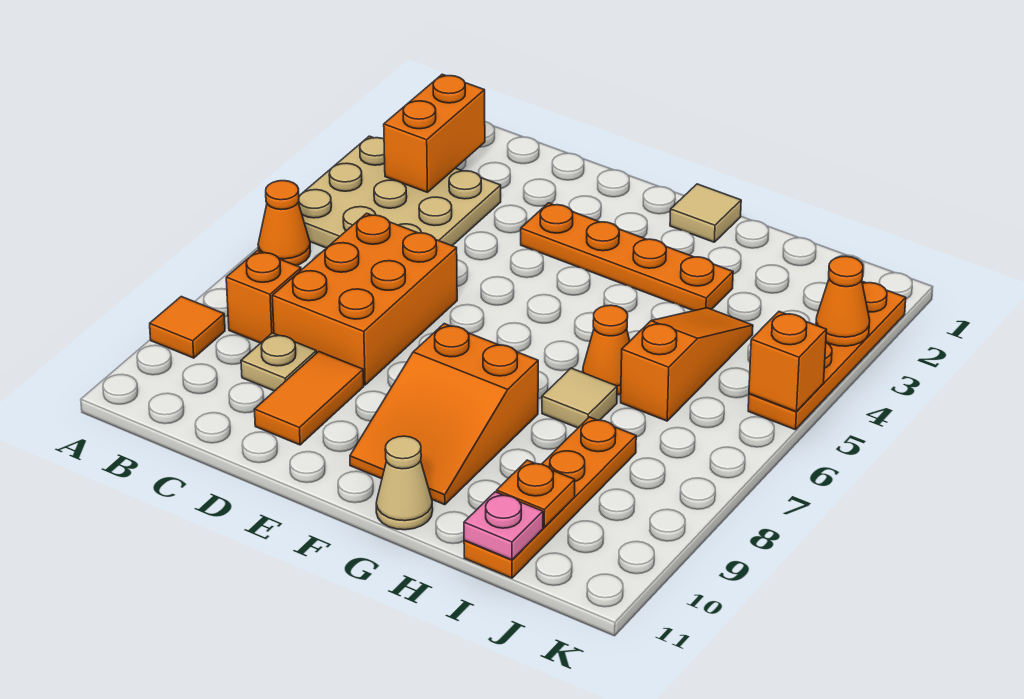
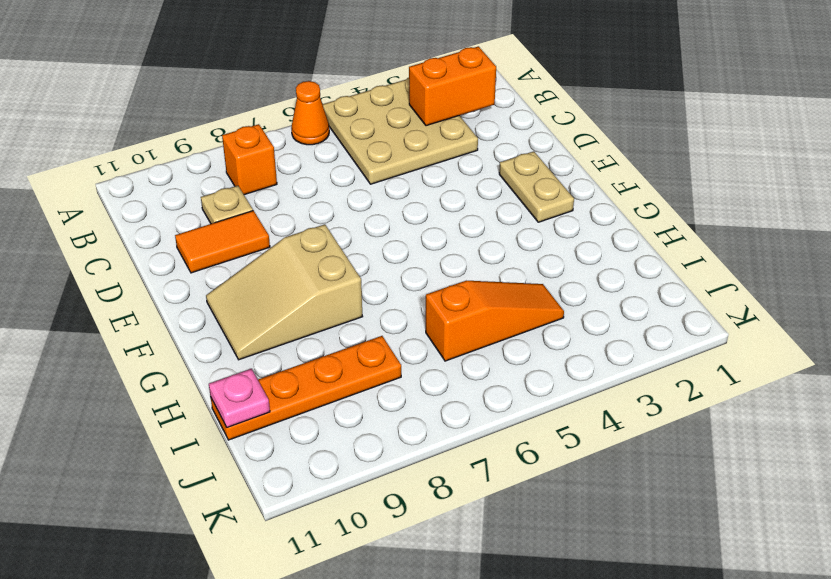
tan 1x2 plate [499,151,574,222] -> none
tan 2x3 slope [206,224,363,360] -> orange 2x3 slope [350,324,538,505]
none -> orange 1x1 tile [150,297,225,358]
none -> orange 2x3 brick [272,213,457,385]
none -> orange 1x4 plate [521,203,733,311]

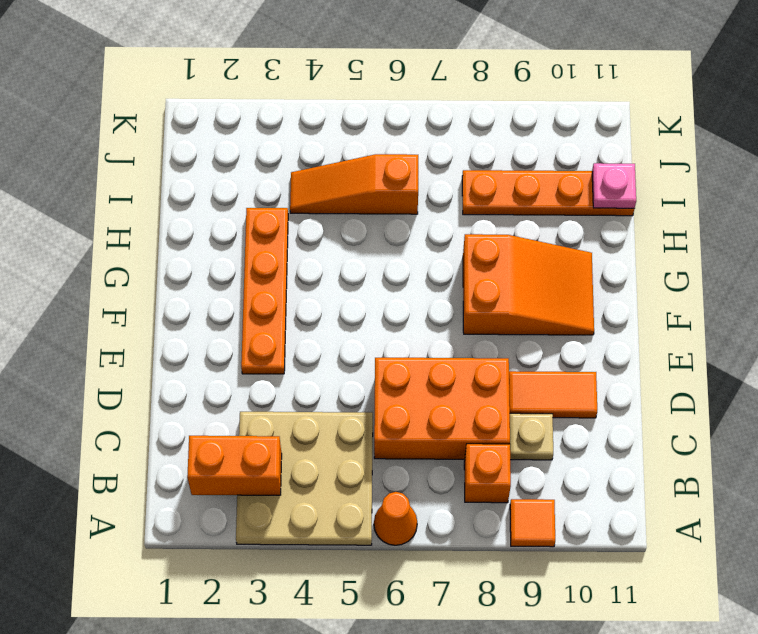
none -> tan 1x1 tile [670,184,741,242]
none -> tan 1x1 cone [376,436,433,530]
none -> orange 1x1 cone [583,305,630,395]

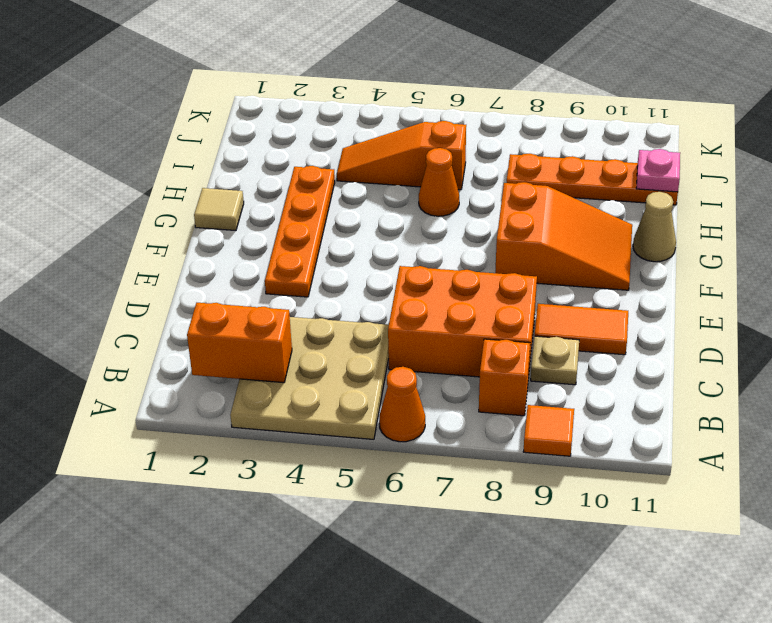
none -> tan 1x1 tile [542,368,617,428]
none -> orange 1x4 plate [748,281,906,430]
none -> orange 1x1 plate [497,460,575,527]

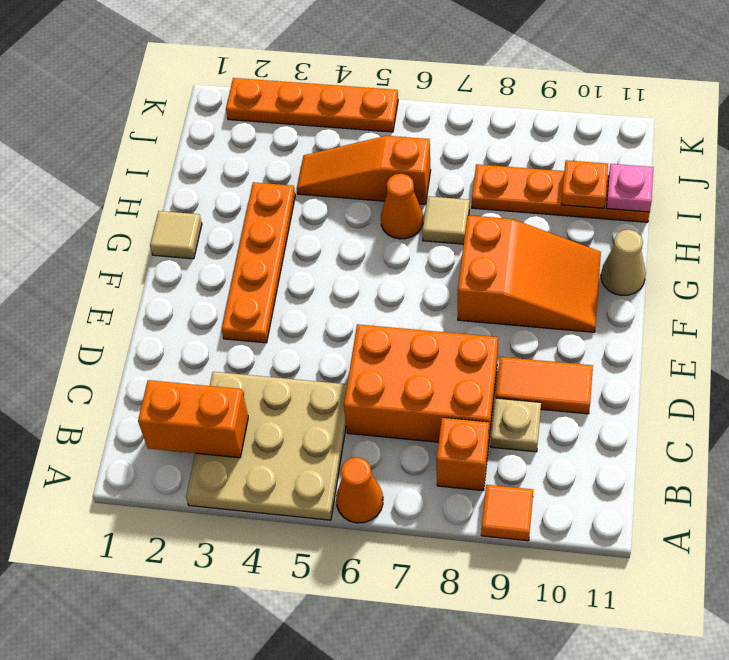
none -> orange 1x1 cone [816,256,870,346]
none -> orange 1x1 brick [749,312,826,411]

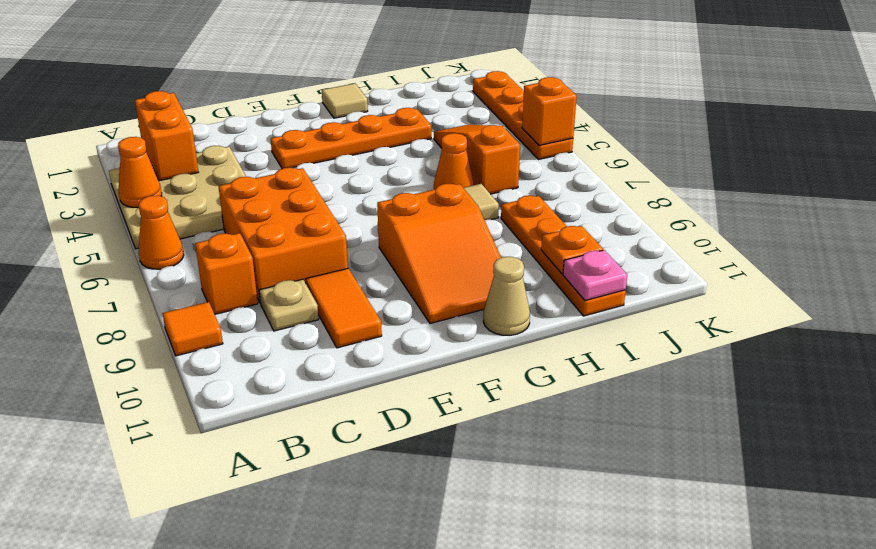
orange 1x1 cone [118,137,162,208] -> orange 1x1 cone moved to [816,256,870,346]

